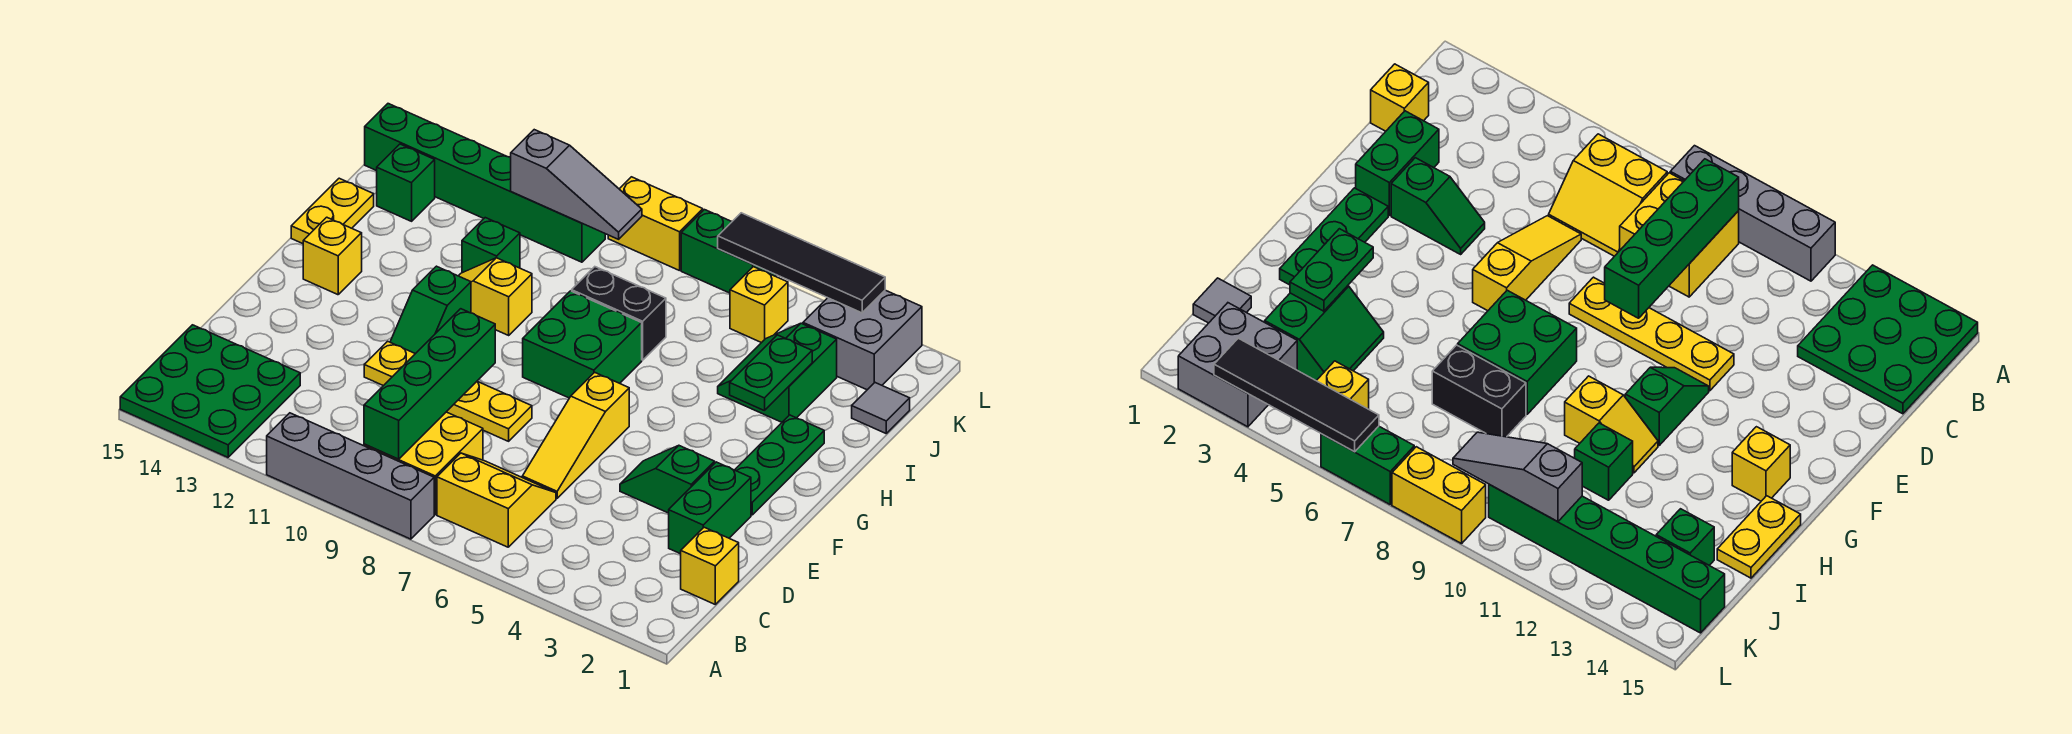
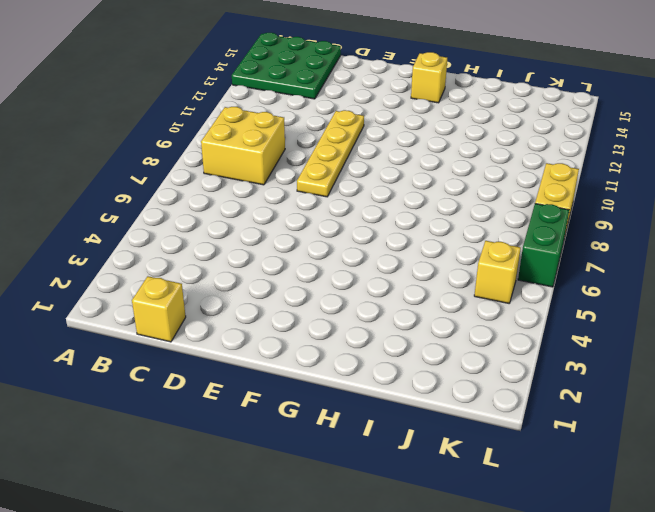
none -> grey 1x4 brick [267,413,434,539]
none -> yellow 2x2 slope [437,453,556,547]
none -> green 1x2 brick [669,462,751,554]

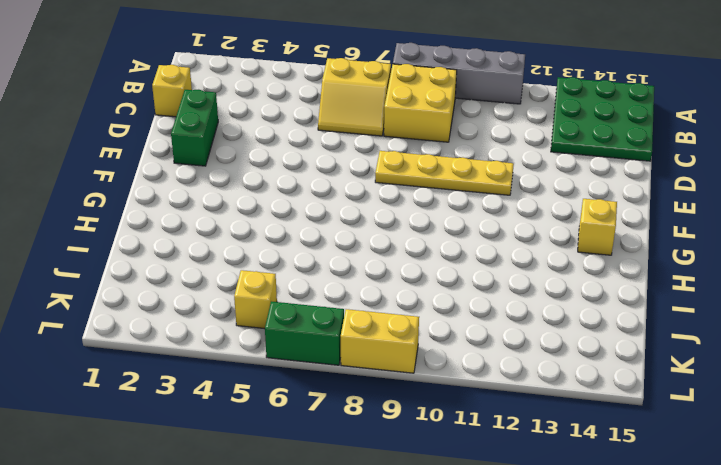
none -> yellow 1x3 slope [522,372,629,498]
none -> green 1x2 slope [620,446,715,513]
none -> green 1x3 plate [735,415,824,515]

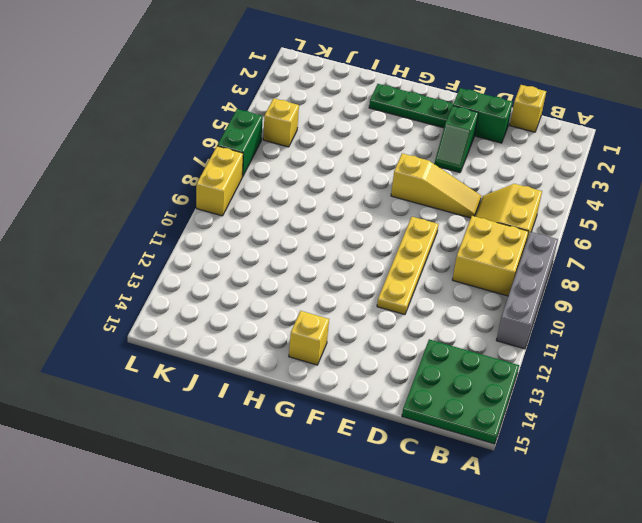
none -> green 1x2 slope [390,266,471,354]
none -> green 2x2 brick [523,291,642,398]
none -> yellow 1x2 slope [459,258,532,335]

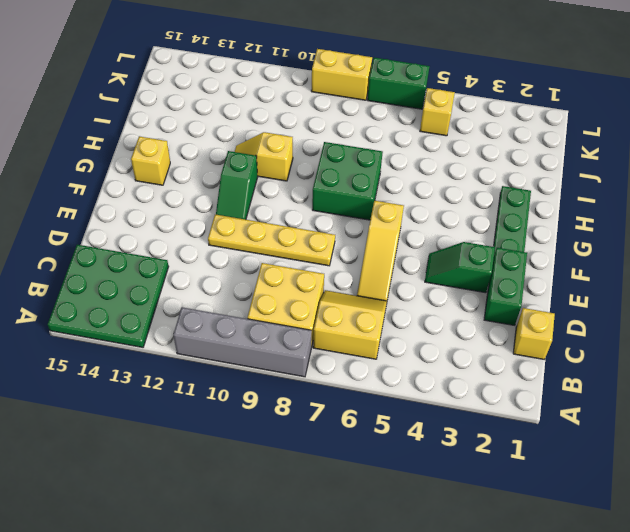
none -> yellow 1x2 plate [291,178,374,244]
none -> green 2x2 slope [718,323,837,422]
none -> black 1x2 brick [572,267,666,360]

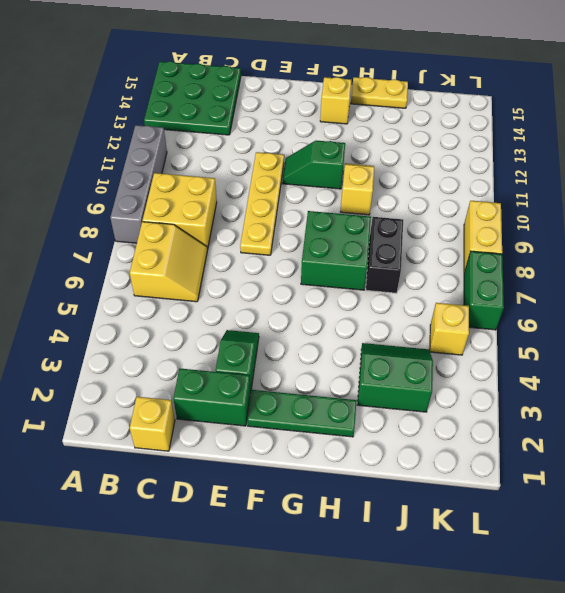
none -> yellow 1x3 slope [522,372,629,498]
none -> green 1x1 brick [462,218,520,273]
none -> grey 1x1 tile [852,383,910,433]

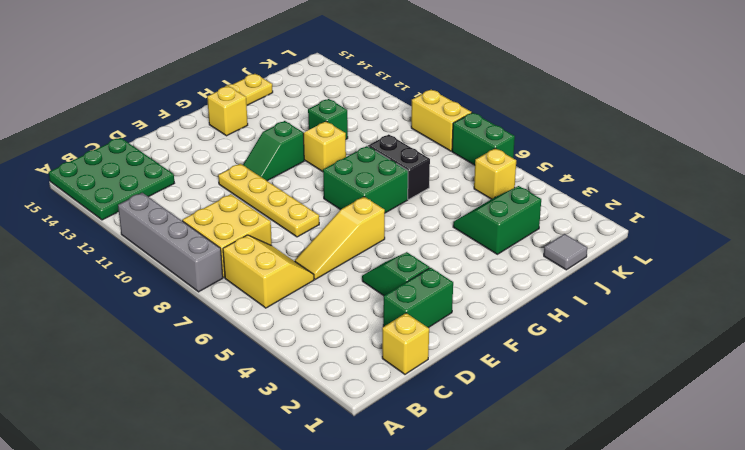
none -> green 1x3 plate [735,415,824,515]
none -> green 1x1 brick [377,144,435,221]
none -> grey 2x2 brick [803,290,922,390]

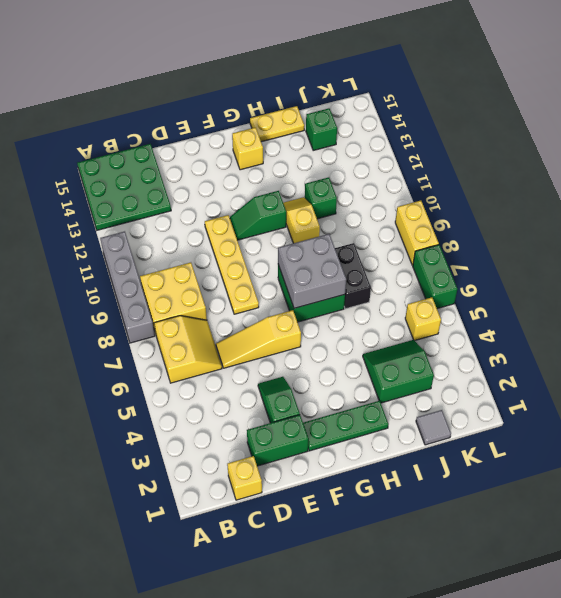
grey 2x2 brick [278,234,346,308] -> grey 2x2 brick moved to [803,290,922,390]
none -> green 1x6 brick [365,104,605,262]
none -> green 1x4 brick [364,309,495,459]
none -> green 1x2 plate [730,335,812,411]

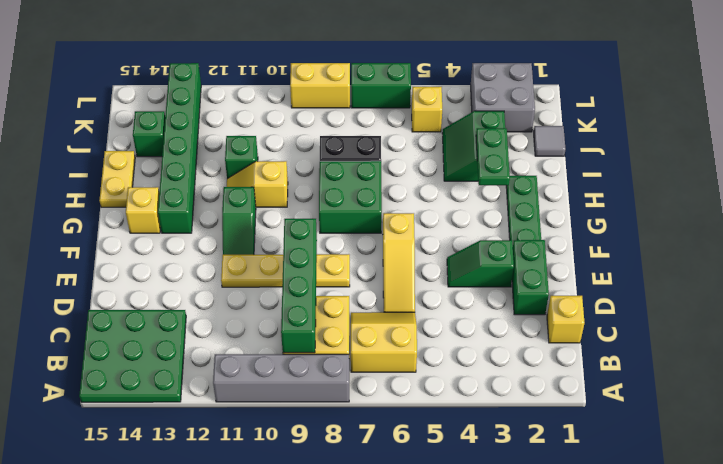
green 1x6 brick [158,63,201,233] -> green 1x6 brick turned to [365,104,605,262]
none -> grey 1x3 slope [511,130,642,239]
none -> black 1x4 tile [718,213,885,313]

